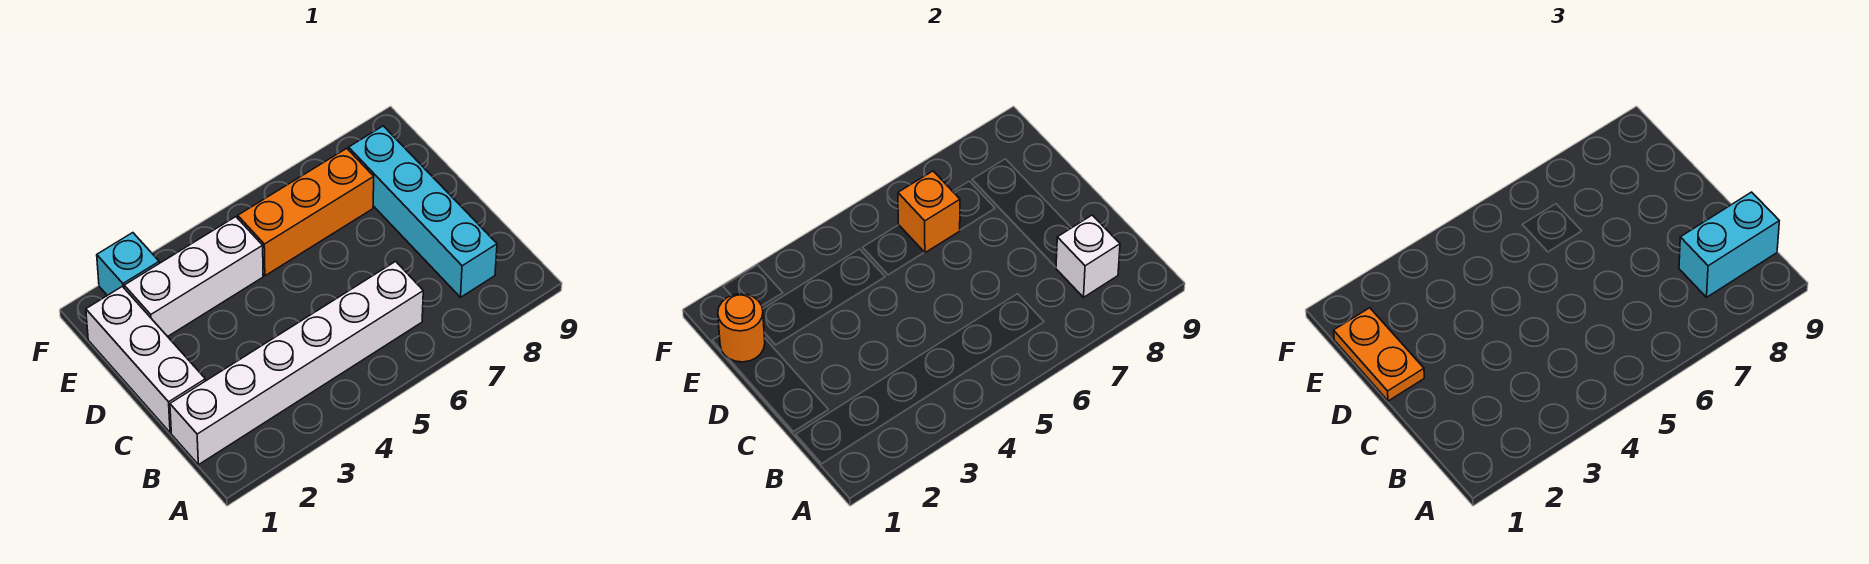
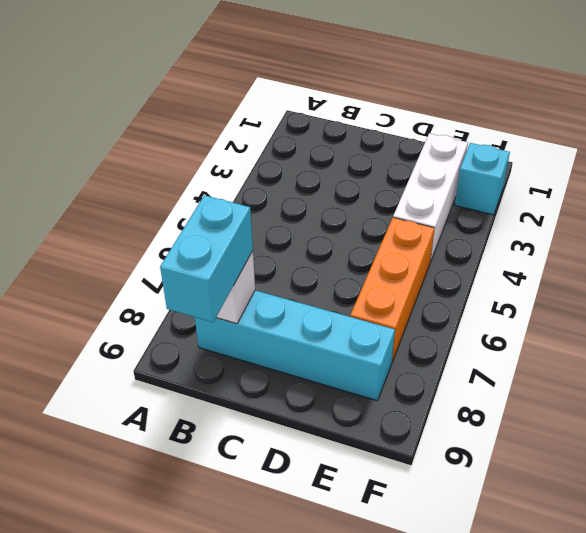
none -> white 1x6 brick [170,261,423,465]
none -> white 1x3 brick [86,286,205,433]

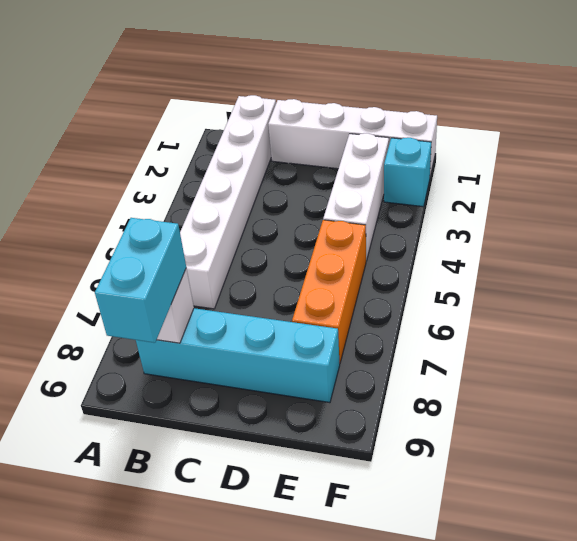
white 1x4 brick [268,99,437,176] -> white 1x3 brick [86,286,205,433]
none -> orange 1x1 round brick [718,294,765,362]
none -> orange 1x1 brick [898,171,960,253]

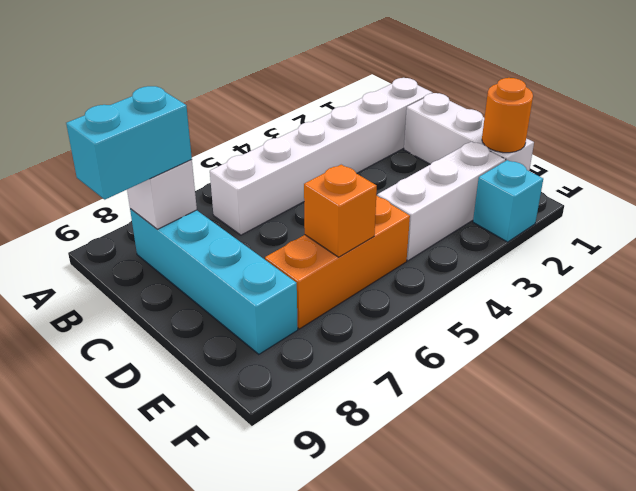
none -> orange 1x2 plate [1334,308,1424,401]

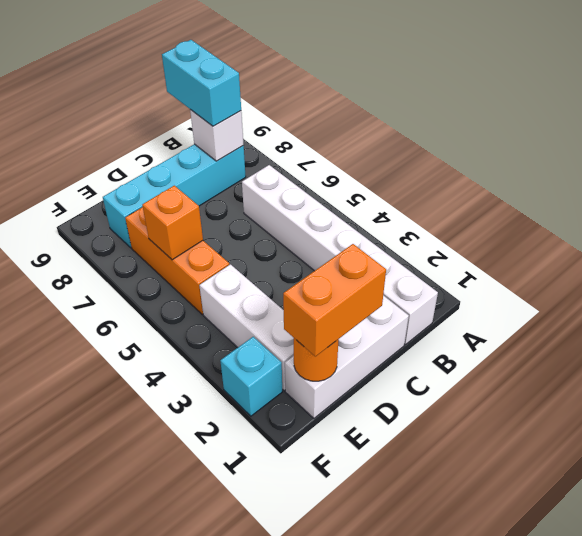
orange 1x2 brick [283,244,386,356] -> orange 1x2 plate [1334,308,1424,401]

